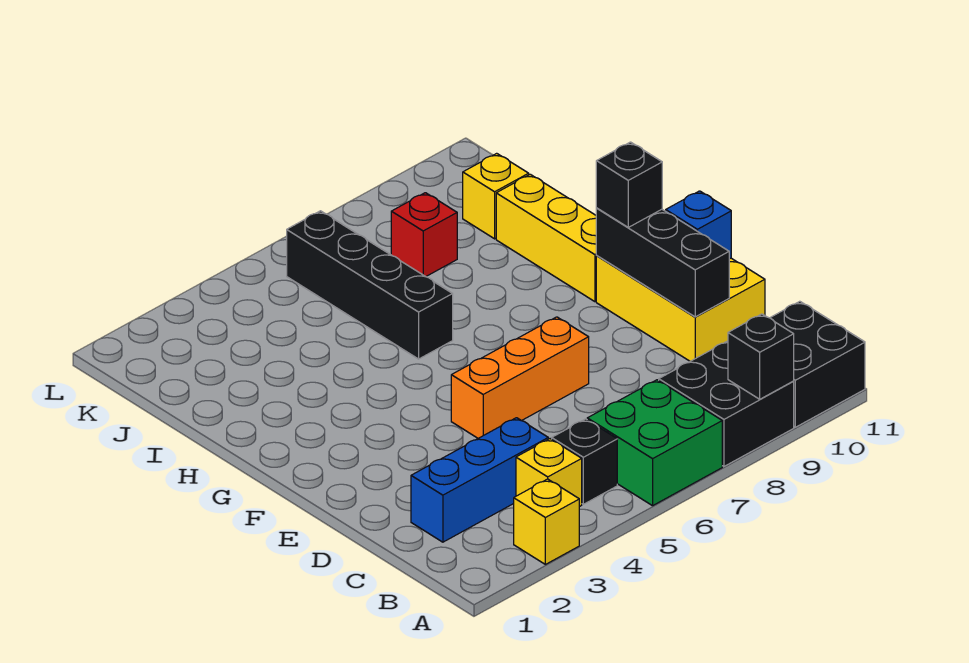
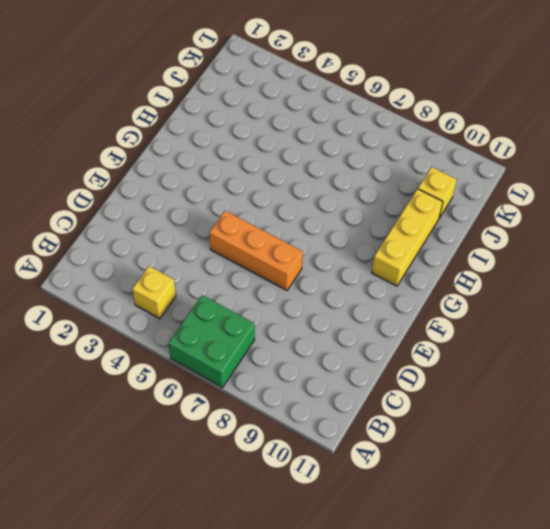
none -> yellow 1x1 brick [514,479,579,564]
none -> black 2x2 brick [659,341,794,466]
none -> black 2x2 brick [770,301,865,427]

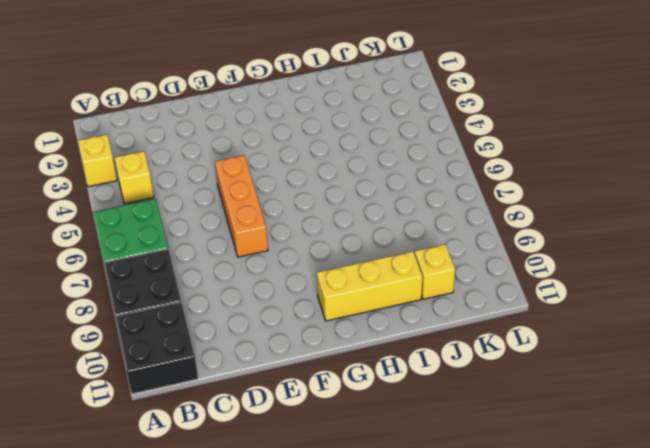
none -> black 1x1 brick [552,419,617,504]
none -> blue 1x3 brick [411,418,548,542]
none -> yellow 2x3 brick [596,256,765,361]

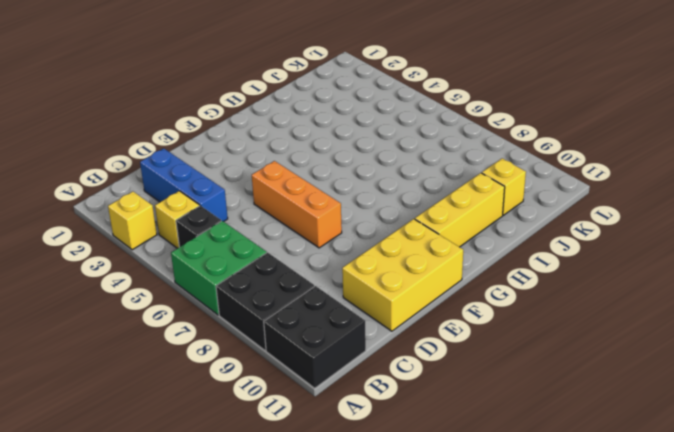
none -> black 1x4 brick [287,211,453,359]
none -> red 1x1 brick [391,193,457,277]
none -> black 1x1 brick [728,314,794,399]

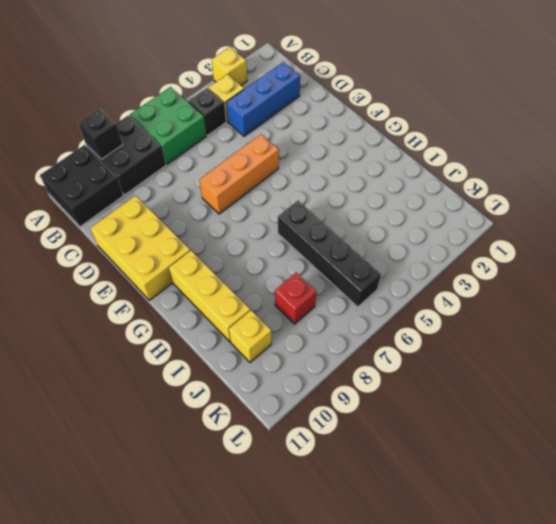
none -> black 1x3 brick [596,208,729,317]
none -> blue 1x1 brick [666,191,731,259]
none -> black 1x1 brick [596,142,662,227]

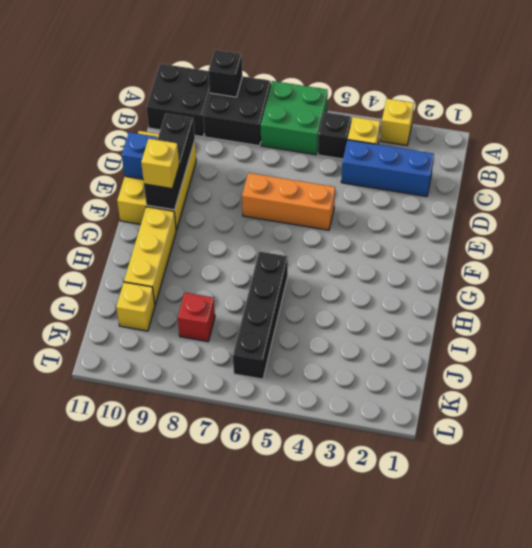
yellow 1x1 brick [141,139,179,189] -> black 1x1 brick [596,142,662,227]

